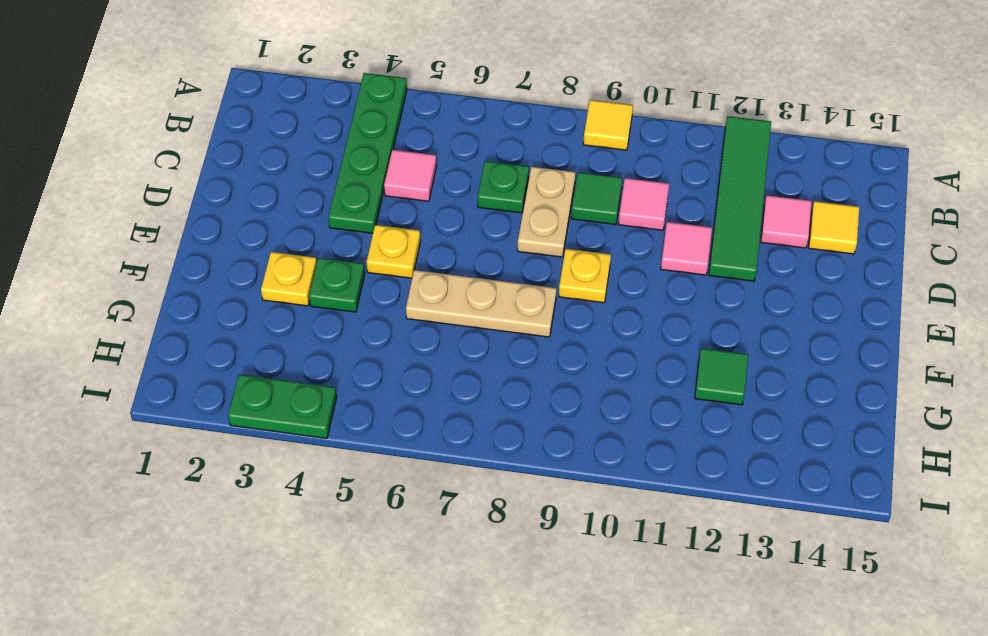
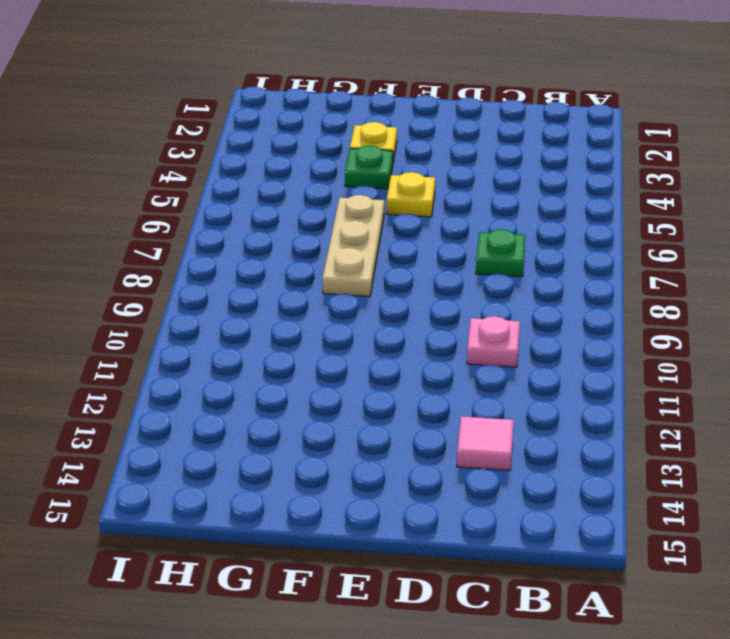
pink 1x1 plate [467,316,520,367] -> pink 1x1 tile [618,178,669,230]
none -> green 1x4 plate [328,73,407,233]
none -> yellow 1x1 tile [583,100,633,150]
none -> green 1x4 tile [709,116,771,281]

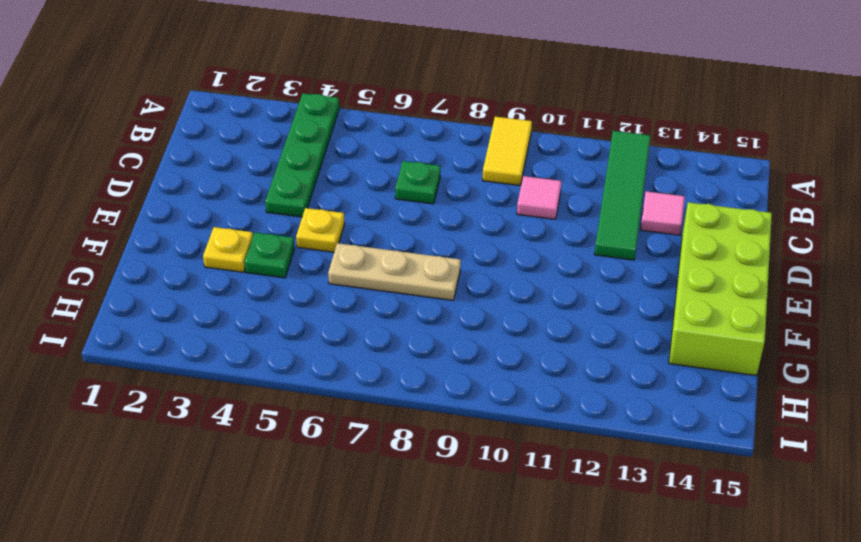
yellow 1x2 tile [483,117,532,185] -> yellow 1x1 tile [583,100,633,150]
lime 2x4 brick [669,202,772,376] -> none
none -> pink 1x1 tile [384,150,437,201]
none -> tan 1x2 plate [518,167,575,257]
none -> green 1x1 tile [571,172,622,225]

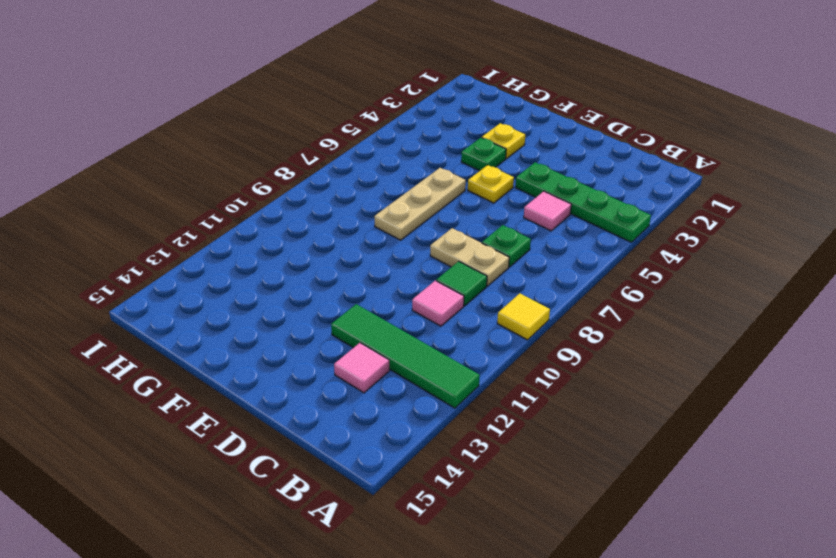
none -> yellow 1x1 tile [809,201,859,254]
none -> pink 1x1 tile [661,222,712,275]
none -> yellow 1x1 plate [559,249,611,303]

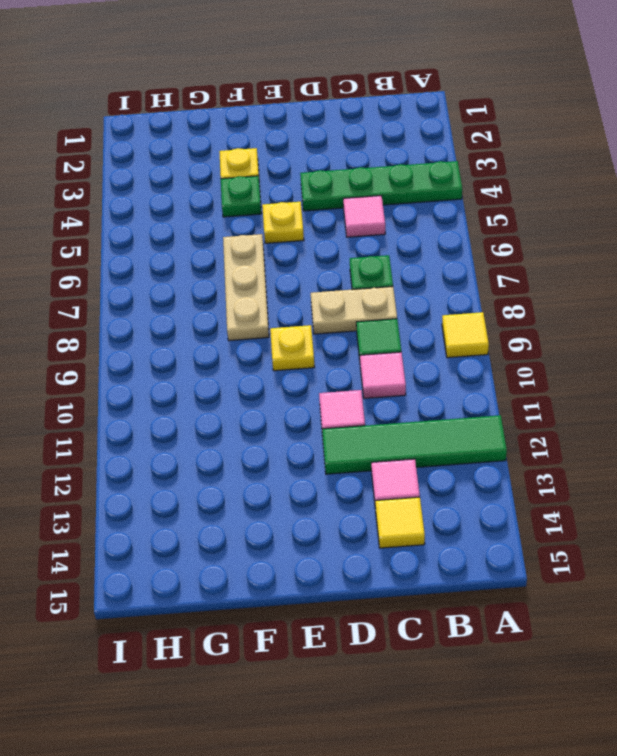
none -> green 1x1 tile [695,348,748,405]
none -> green 1x2 plate [228,375,337,438]

